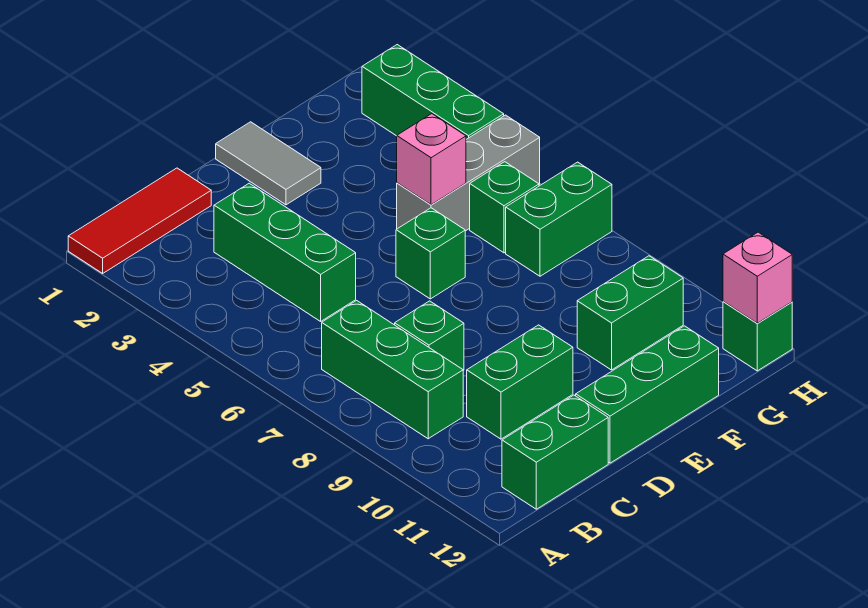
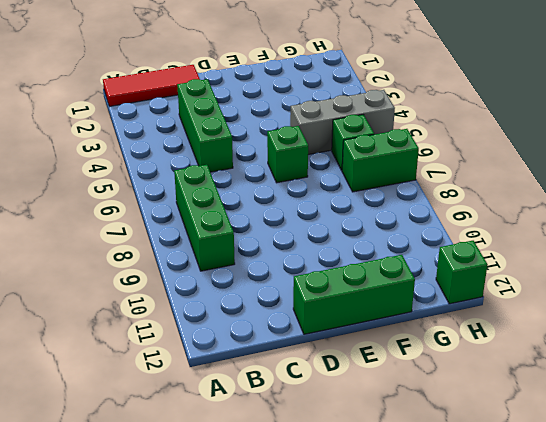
none -> green 1x2 brick [502,395,608,509]
none -> green 1x1 brick [395,301,464,371]
none -> green 1x2 brick [467,325,573,439]

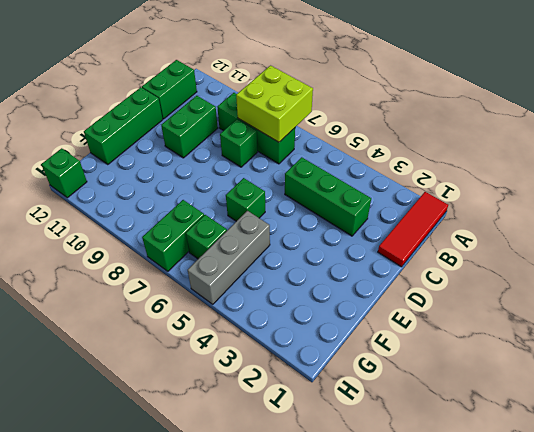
lime 2x2 brick [236,66,313,142] -> none
none -> grey 1x2 tile [216,122,321,205]
none -> green 1x2 brick [577,256,683,370]
none -> green 1x3 brick [362,45,504,139]

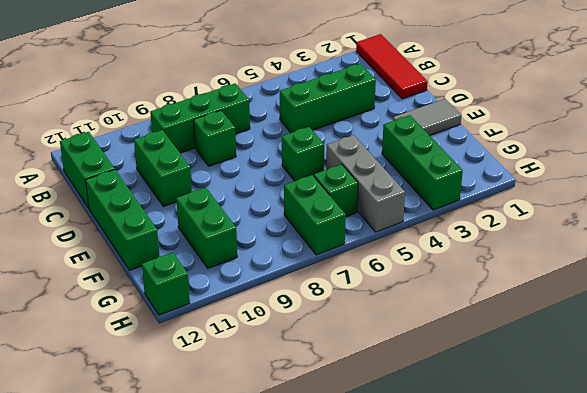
green 1x3 brick [382,115,463,210] -> green 1x3 brick turned to [362,45,504,139]
none -> pink 1x1 brick [397,114,466,205]
none -> pink 1x1 brick [723,232,792,323]

